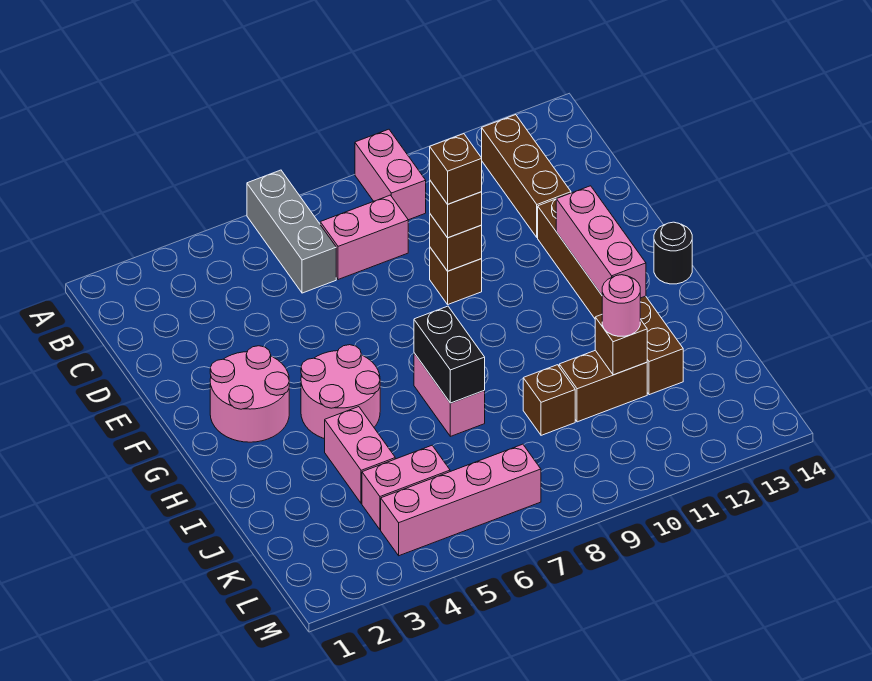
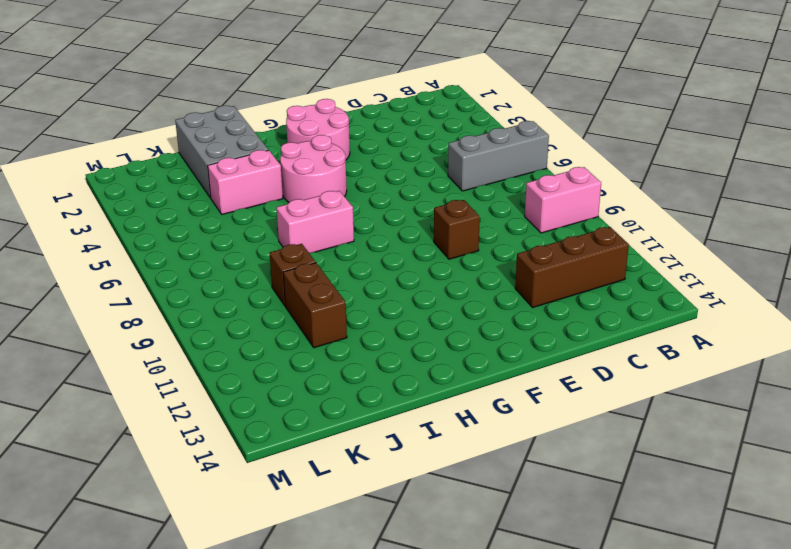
grey 2x3 brick [175,106,268,198] -> none
none -> pink 1x2 brick [320,195,408,280]
none -> brown 1x6 brick [538,199,683,395]
none -> black 1x1 round brick [654,222,692,284]

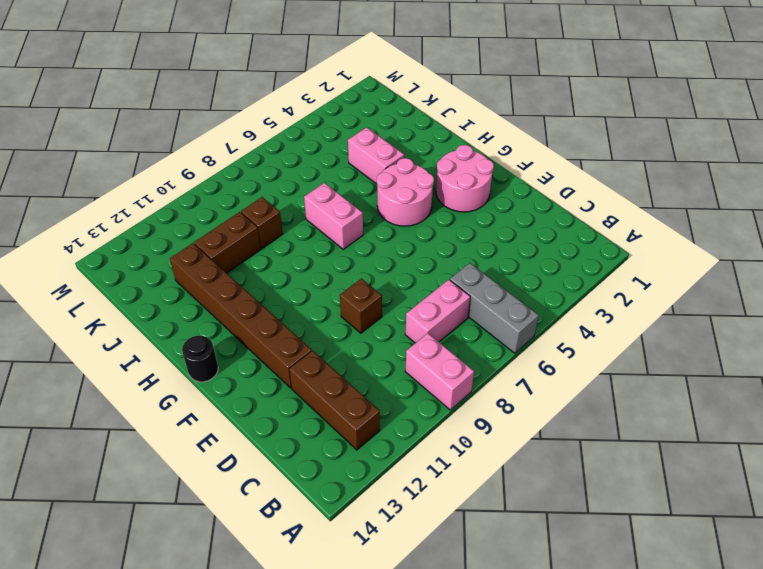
none -> pink 1x2 brick [362,446,450,530]
none -> pink 1x4 brick [381,444,541,556]
none -> brown 1x1 brick [430,214,482,271]

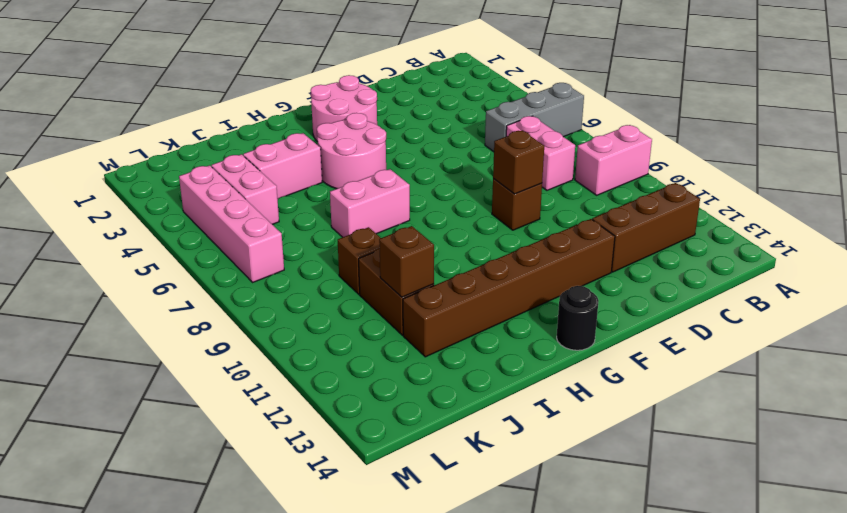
none -> pink 1x3 brick [556,186,646,298]
none -> black 1x2 brick [414,306,485,403]
none -> brown 1x1 brick [430,181,482,238]

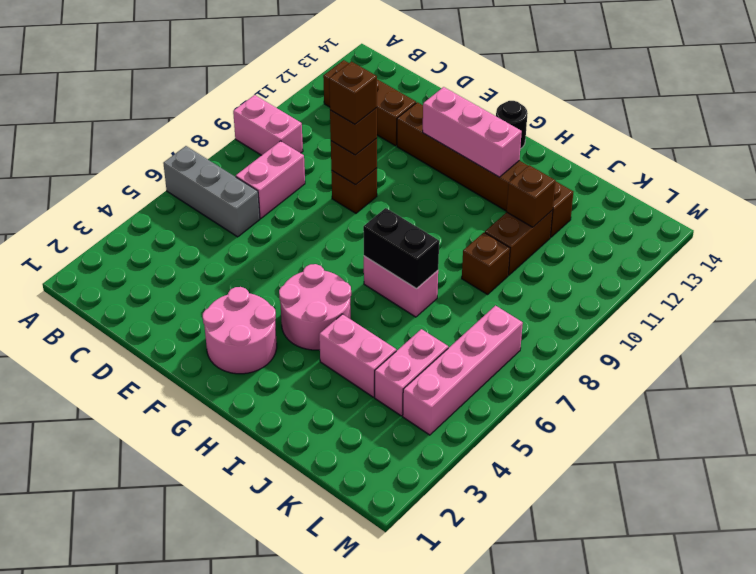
none -> pink 1x1 round brick [602,275,640,336]

